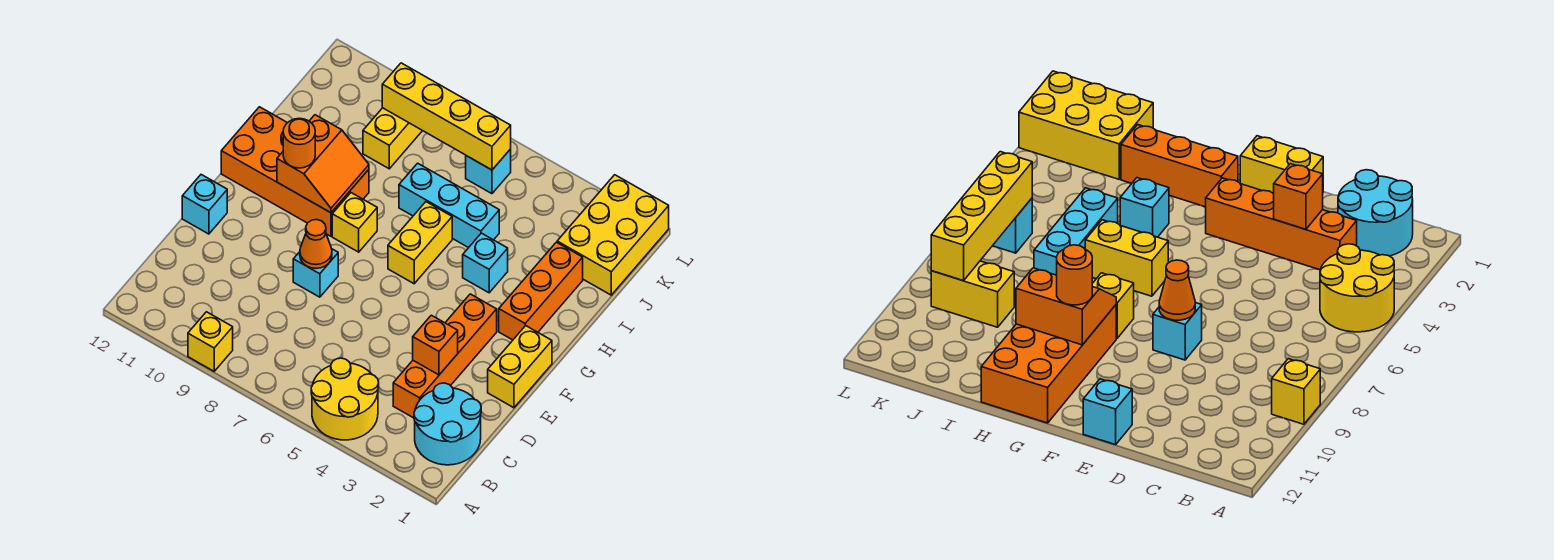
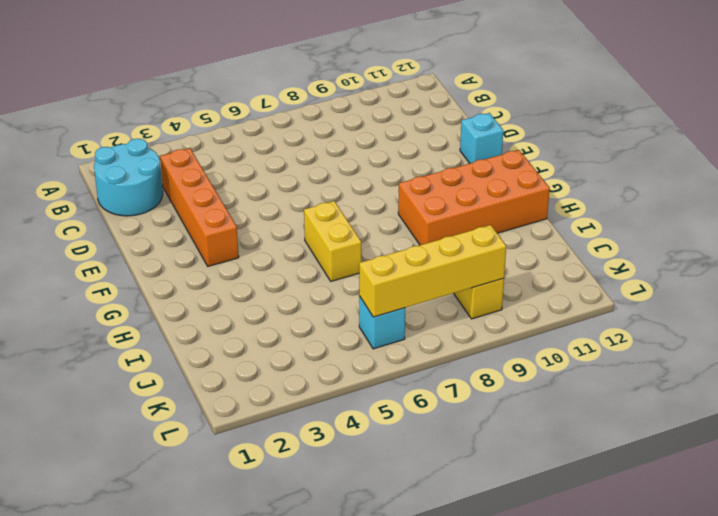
none -> yellow 2x2 round brick [311,358,379,440]
none -> yellow 1x1 brick [188,312,233,371]
none -> yellow 1x2 brick [488,326,552,408]

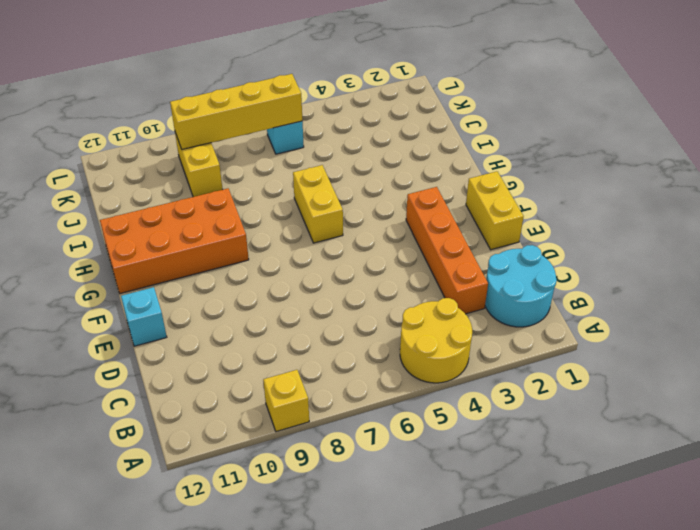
none -> cyan 1x1 brick [293,249,338,297]
none -> orange 1x3 brick [499,242,583,340]
none -> yellow 1x1 brick [332,193,377,252]

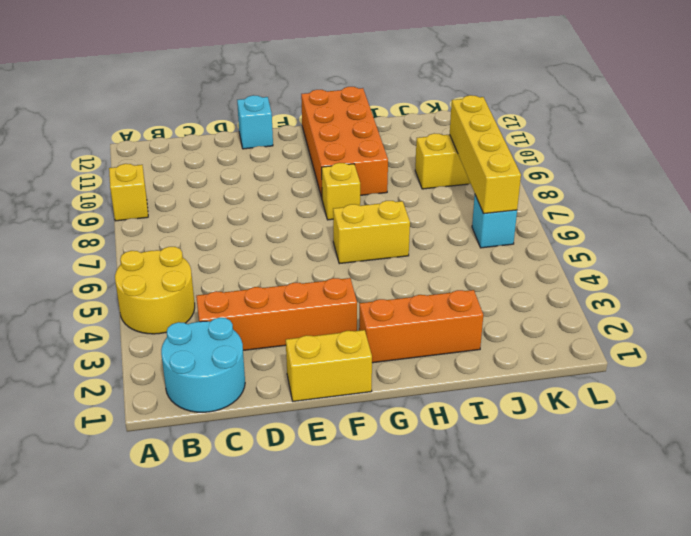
none -> cyan 1x1 brick [293,249,338,297]
none -> cyan 1x1 brick [463,233,508,293]
none -> cyan 1x3 brick [399,163,499,248]

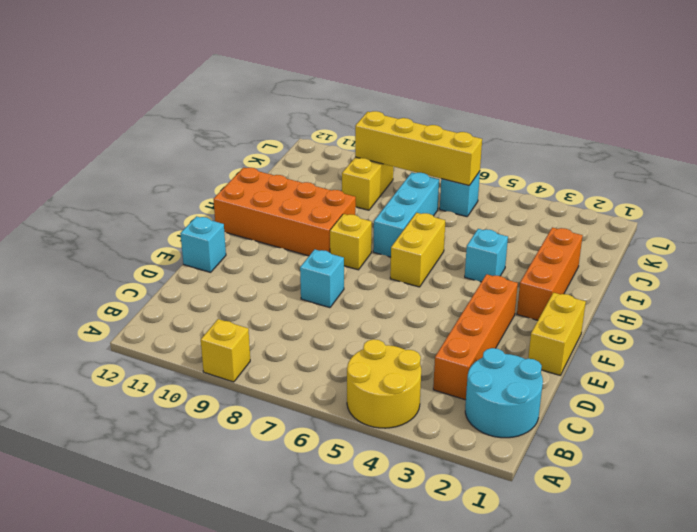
cyan 1x3 brick [373,172,439,257] -> cyan 1x3 brick turned to [399,163,499,248]
none -> yellow 2x3 brick [557,175,669,295]
none -> orange 1x1 brick [413,315,458,375]
none -> orange 1x1 cone [300,220,332,268]

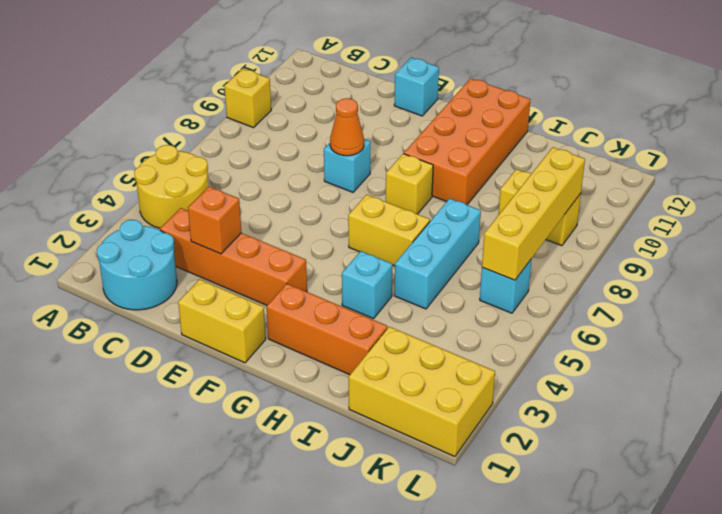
none -> orange 2x2 slope [277,115,369,213]
none -> orange 1x1 round brick [283,118,315,168]

